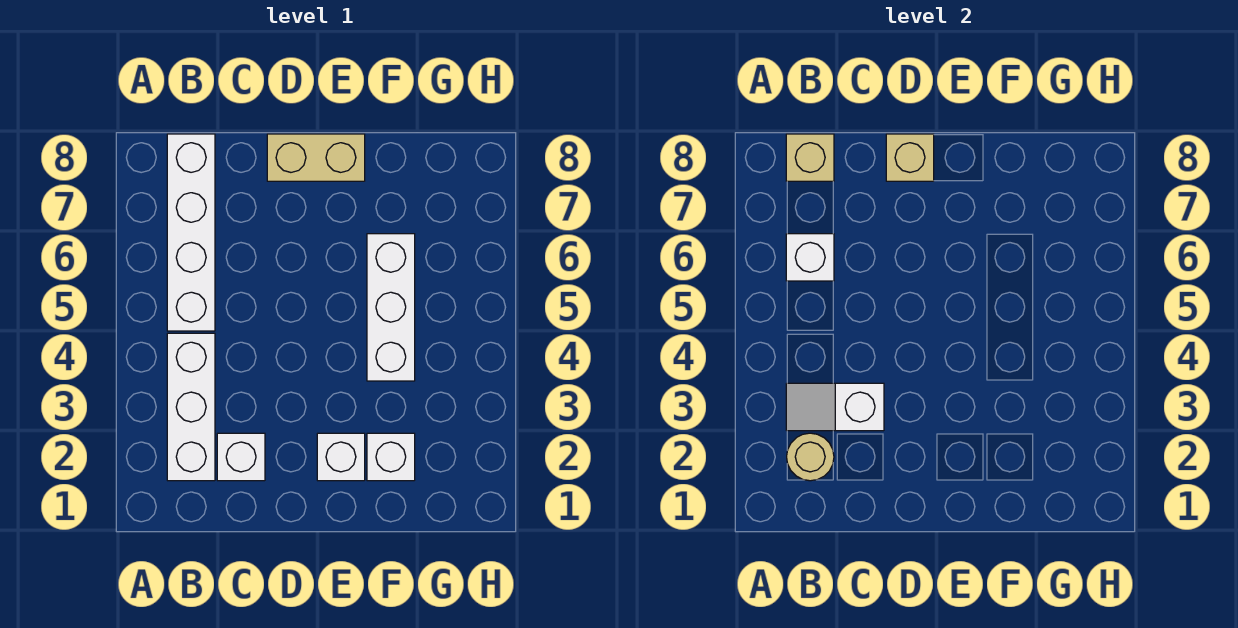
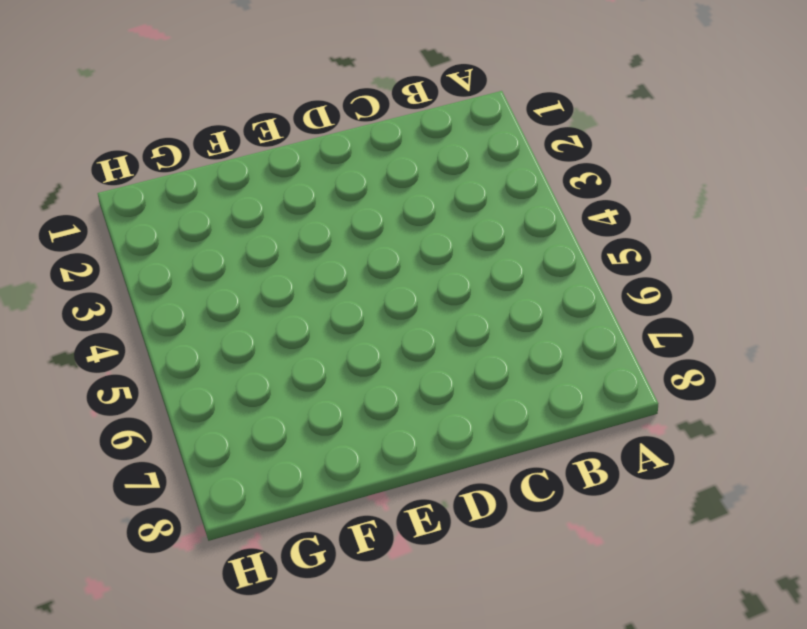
none -> white 1x3 brick [167,333,215,481]
none -> white 1x4 brick [167,134,215,331]
none -> white 1x1 brick [217,433,265,481]

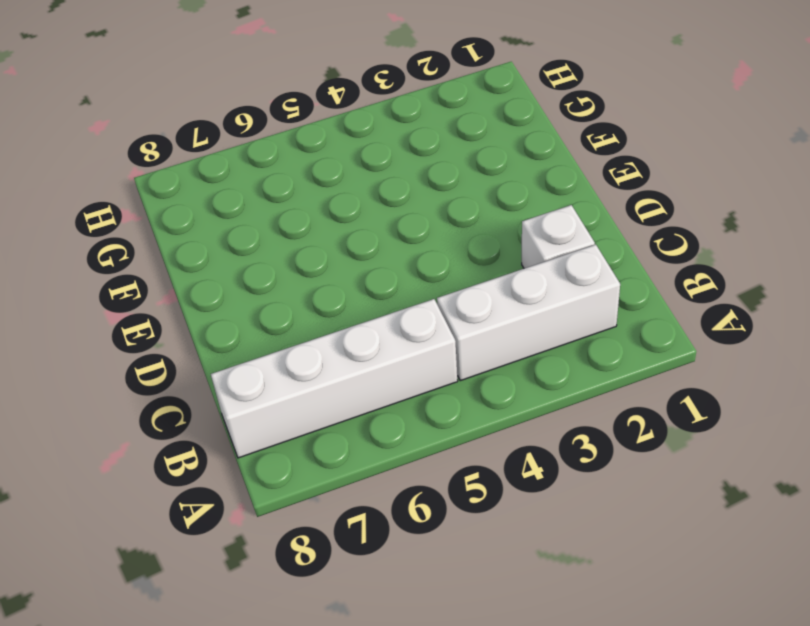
none -> tan 1x2 brick [267,134,365,181]
none -> white 1x1 brick [317,433,365,481]
none -> white 1x1 brick [367,433,415,481]

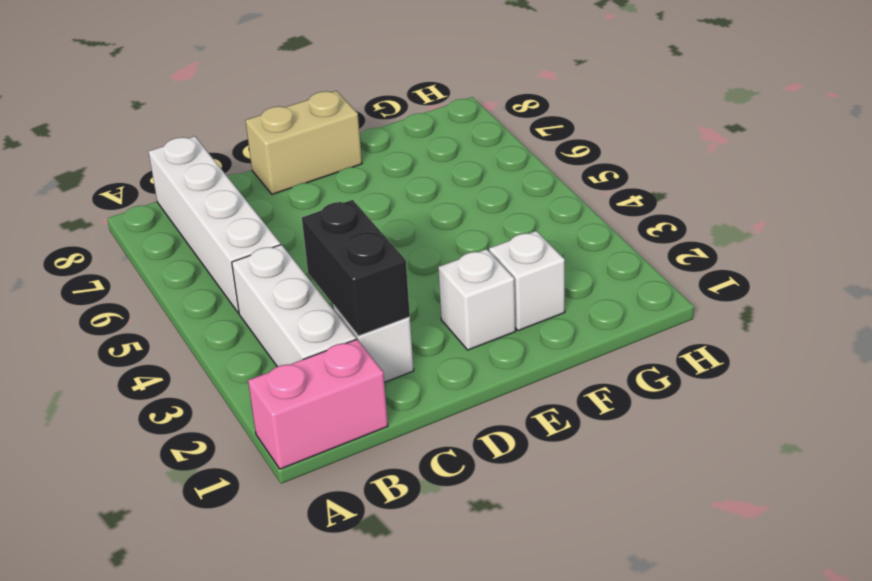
pink 1x2 brick [248,339,388,469] -> none
black 1x2 brick [302,200,410,336] -> white 1x2 slope [786,383,884,431]
none -> white 1x3 brick [367,234,415,381]
none -> tan 1x1 round brick [787,433,834,481]
none -> white 1x1 brick [786,234,834,281]

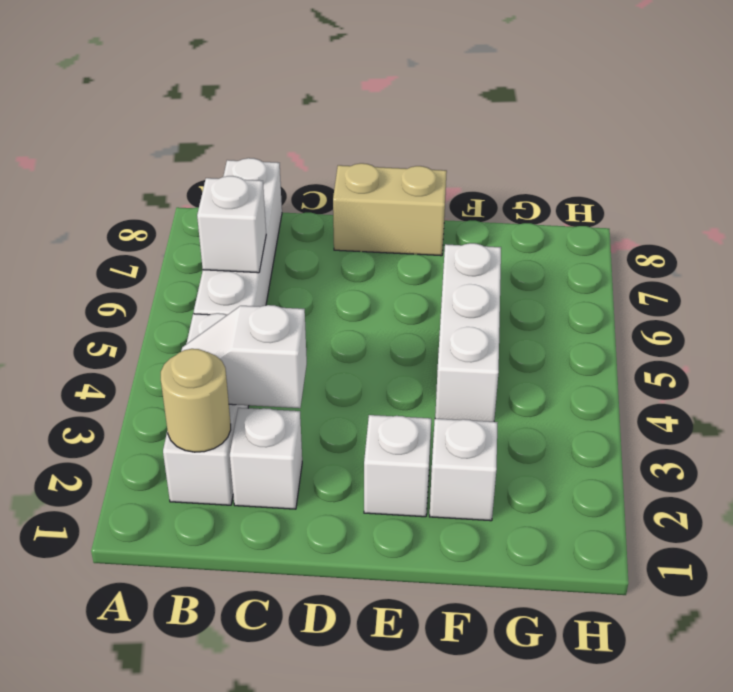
none -> tan 1x1 brick [786,134,834,181]
none -> tan 1x1 brick [886,134,934,181]

